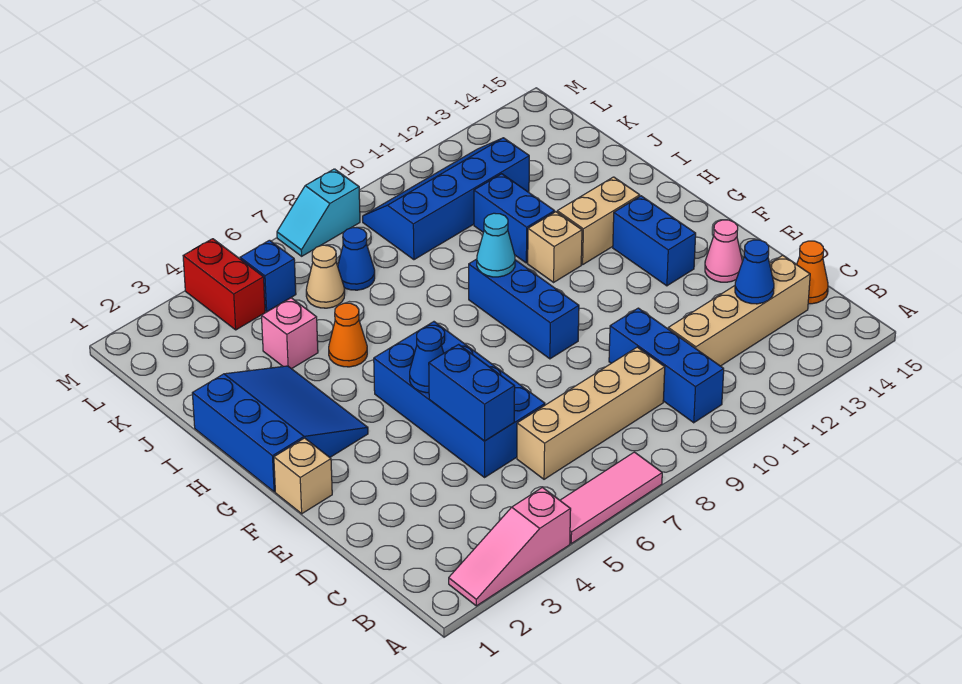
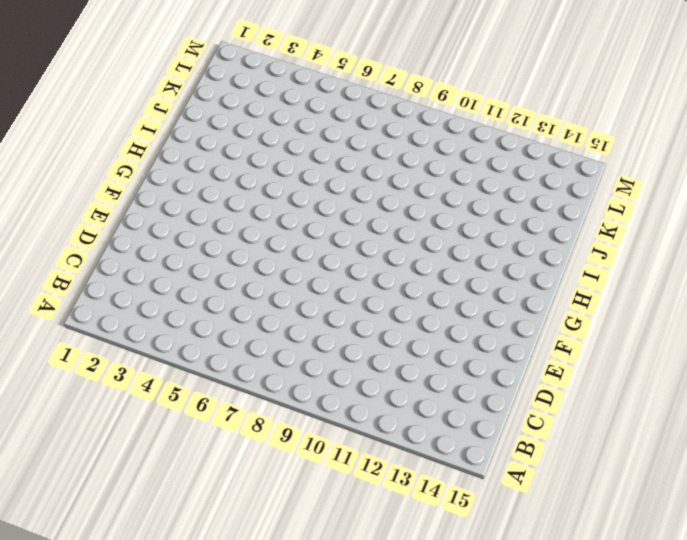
none -> pink 1x3 slope [449,488,571,606]
none -> pink 1x3 tile [560,452,662,543]
none -> blue 1x3 brick [609,308,724,423]

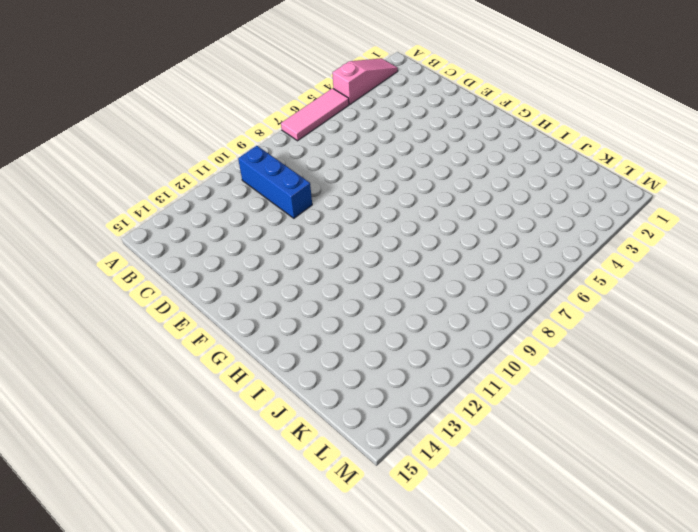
none -> tan 1x4 brick [517,347,665,479]
none -> tan 1x4 brick [668,255,810,366]
none -> orange 1x1 cone [796,241,828,304]

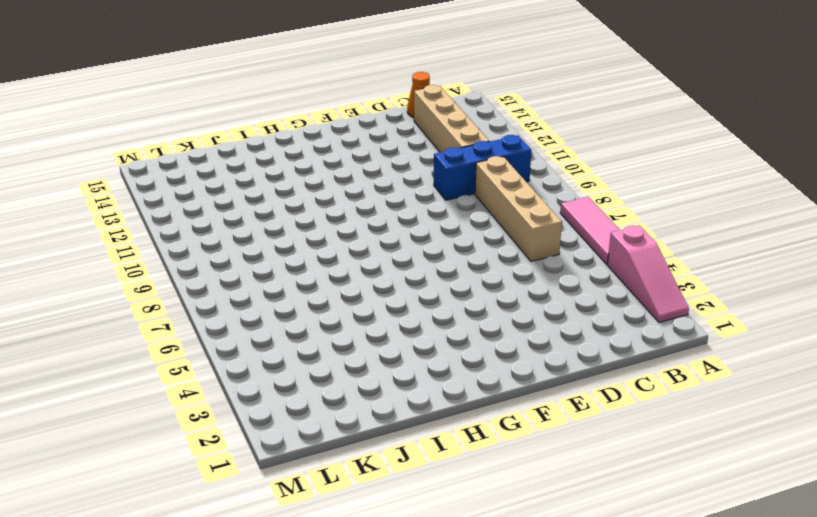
none -> blue 2x4 brick [374,322,545,477]
none -> pink 1x1 cone [705,220,743,282]
none -> tan 1x1 brick [274,438,332,514]

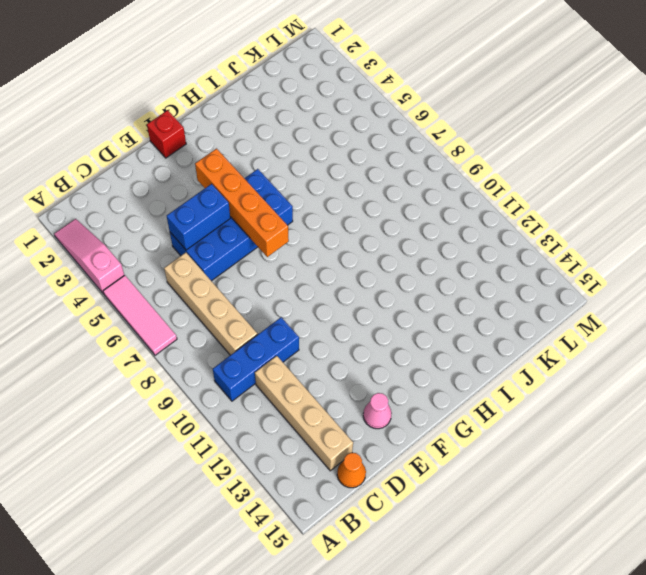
red 1x1 brick [147,110,186,158] -> tan 1x1 brick [274,438,332,514]
orange 1x4 brick [195,149,289,257] -> blue 1x1 cone [410,328,444,393]
none -> blue 1x3 brick [469,259,579,359]
none -> blue 1x2 brick [613,196,696,286]
none -> blue 3x3 slope [192,366,368,492]

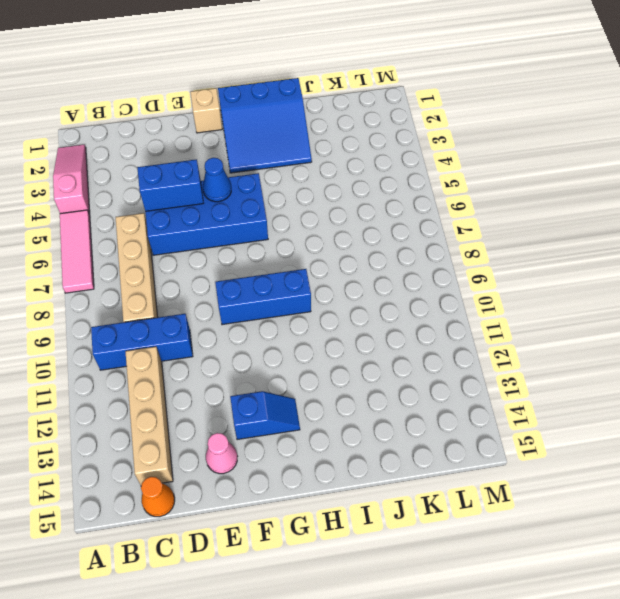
blue 1x2 slope [230,391,300,440] -> blue 1x2 brick [613,196,696,286]
none -> tan 1x1 brick [528,212,582,282]
none -> tan 1x2 brick [557,177,640,265]
none -> orange 1x1 cone [329,303,367,367]

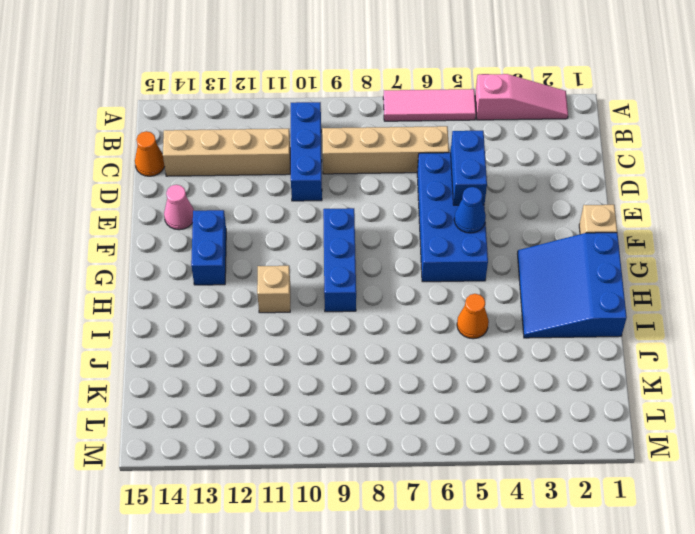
none -> tan 1x2 brick [557,177,640,265]
none -> blue 1x2 brick [474,174,555,263]
none -> pink 1x1 brick [262,298,318,369]

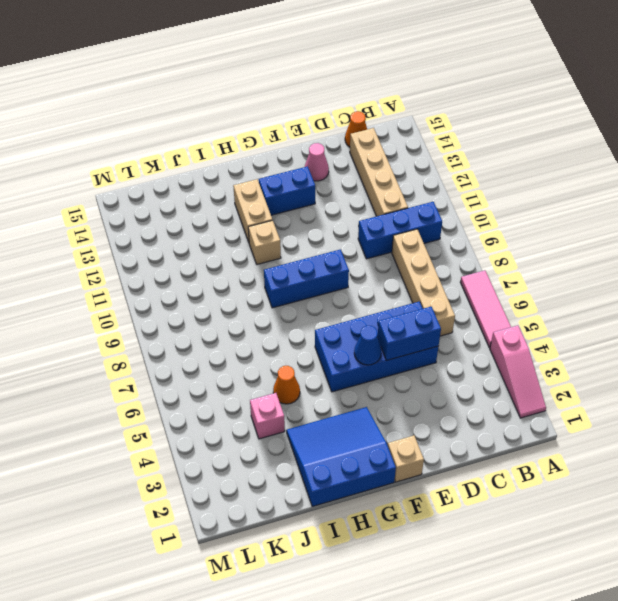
none -> blue 1x2 brick [474,174,555,263]
none -> tan 1x1 cone [306,245,345,308]
none -> blue 1x1 cone [338,228,375,290]

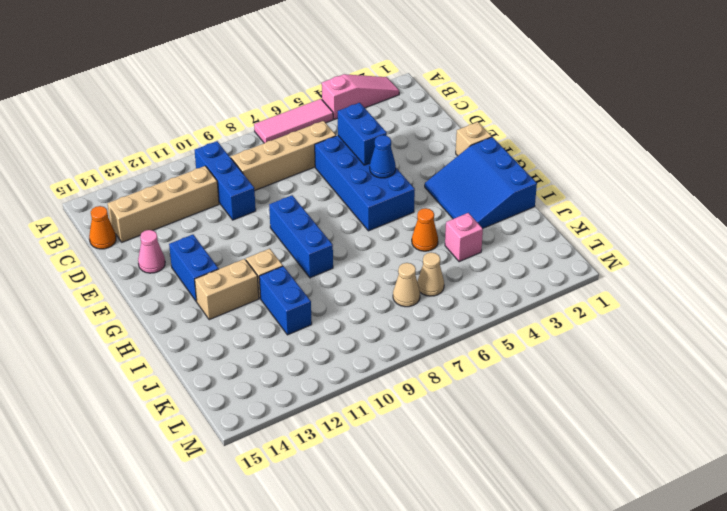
tan 1x1 cone [393,263,420,307] -> blue 1x1 cone [338,228,375,290]
none -> blue 2x4 slope [363,138,529,260]
none -> red 1x2 brick [183,239,265,330]
none -> blue 1x1 brick [240,240,296,312]

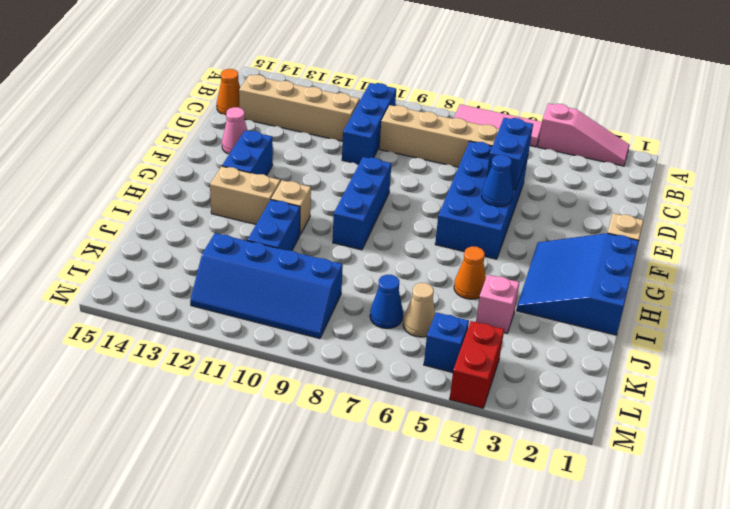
none -> cyan 1x2 slope [277,169,360,256]
none -> blue 1x1 cone [735,240,774,304]
none -> cyan 1x1 cone [477,213,515,277]

